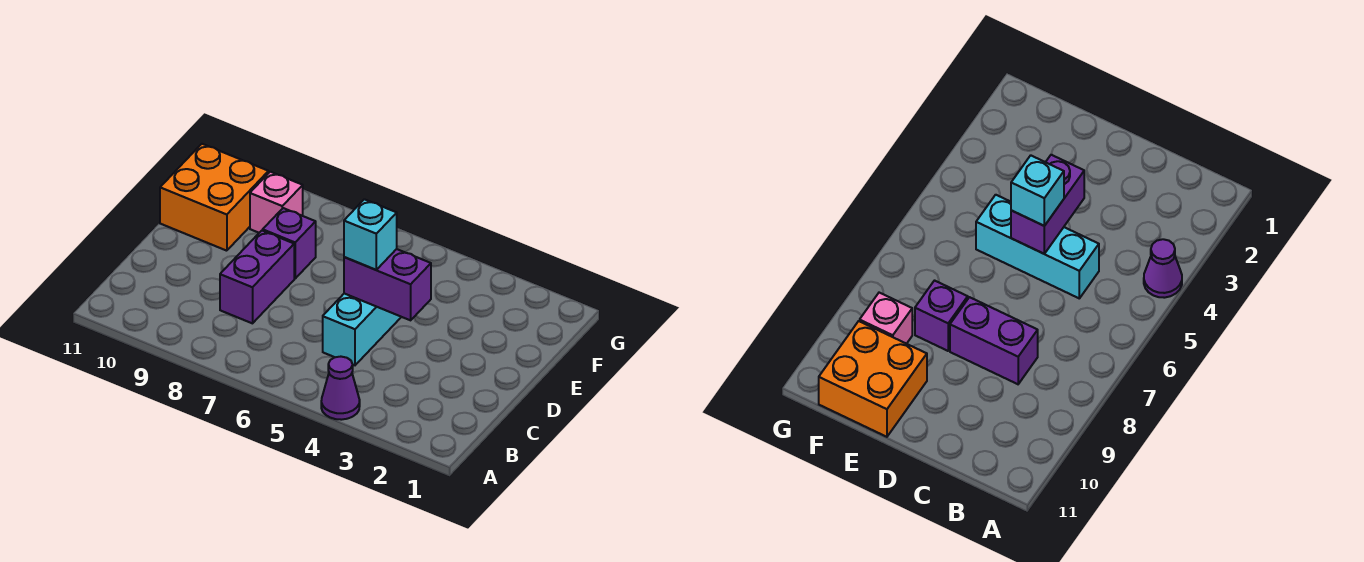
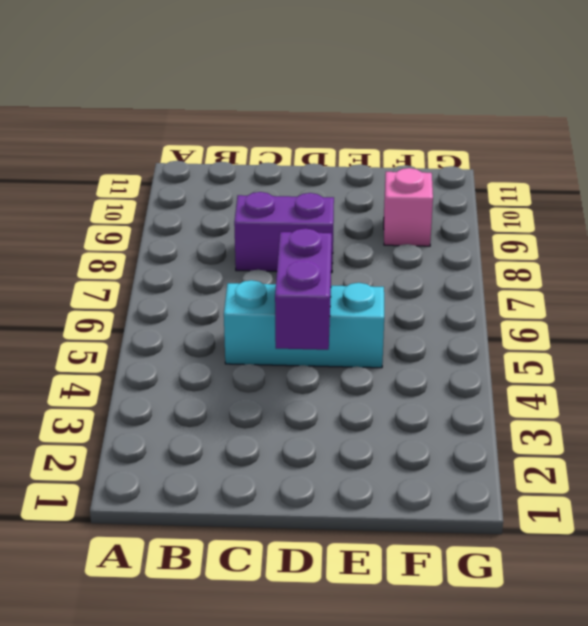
none -> purple 1x1 cone [321,357,360,420]
none -> purple 1x1 brick [263,208,316,278]

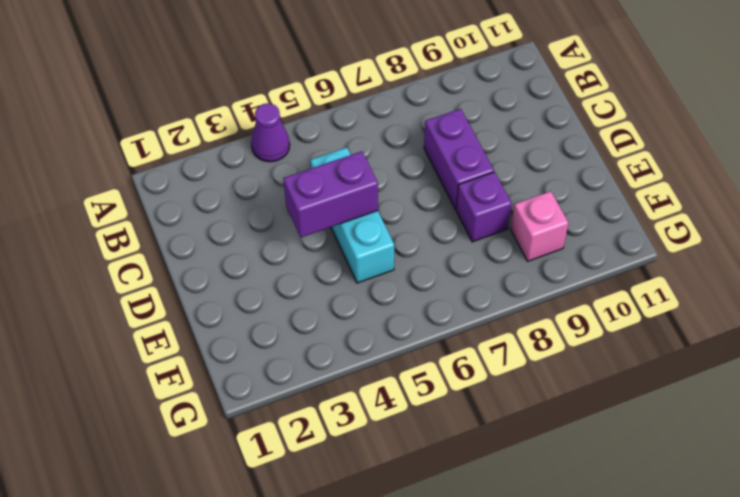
none -> orange 2x2 brick [160,144,269,251]
none -> cyan 1x1 brick [344,199,397,270]

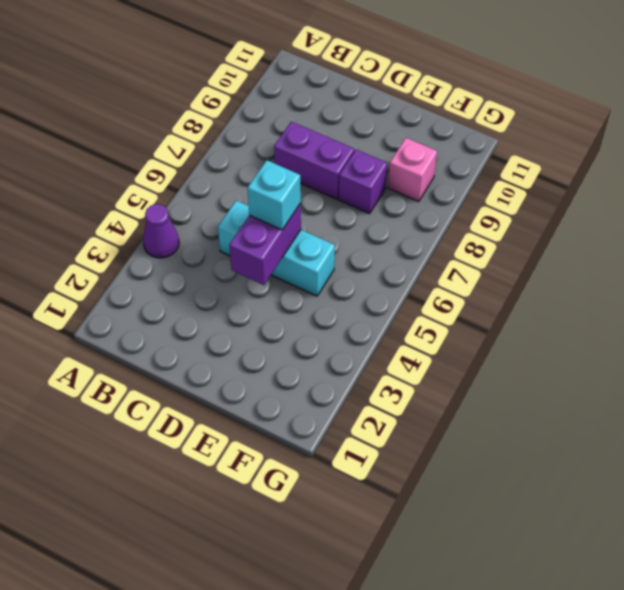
none -> orange 2x2 brick [160,144,269,251]

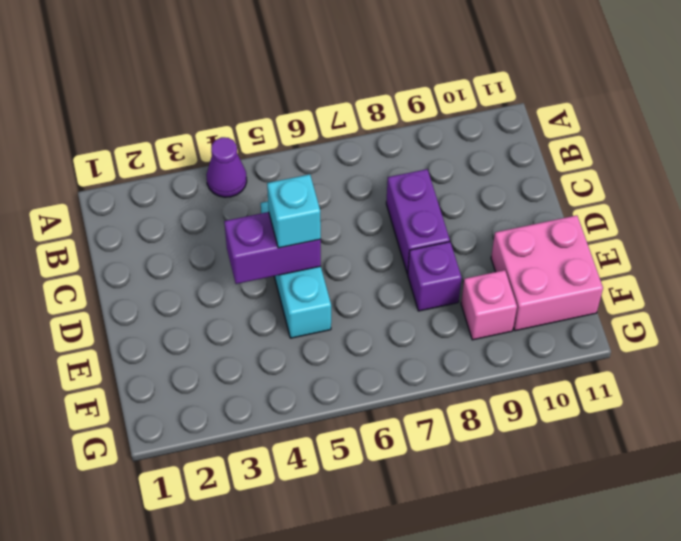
pink 2x2 brick [491,215,603,331] -> orange 2x2 brick [160,144,269,251]

